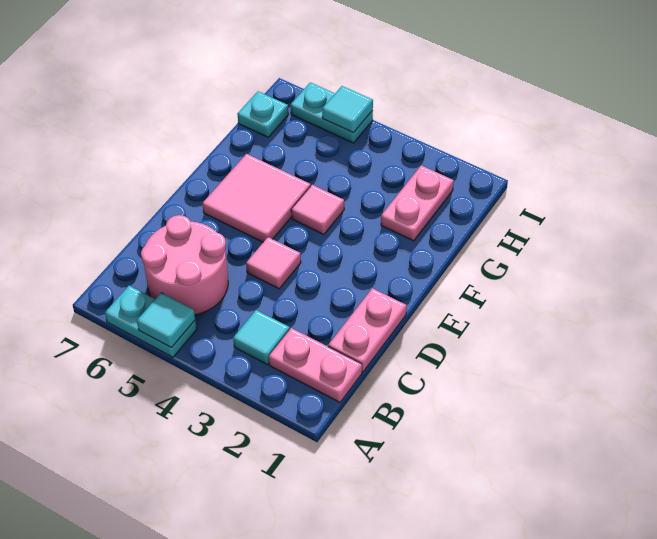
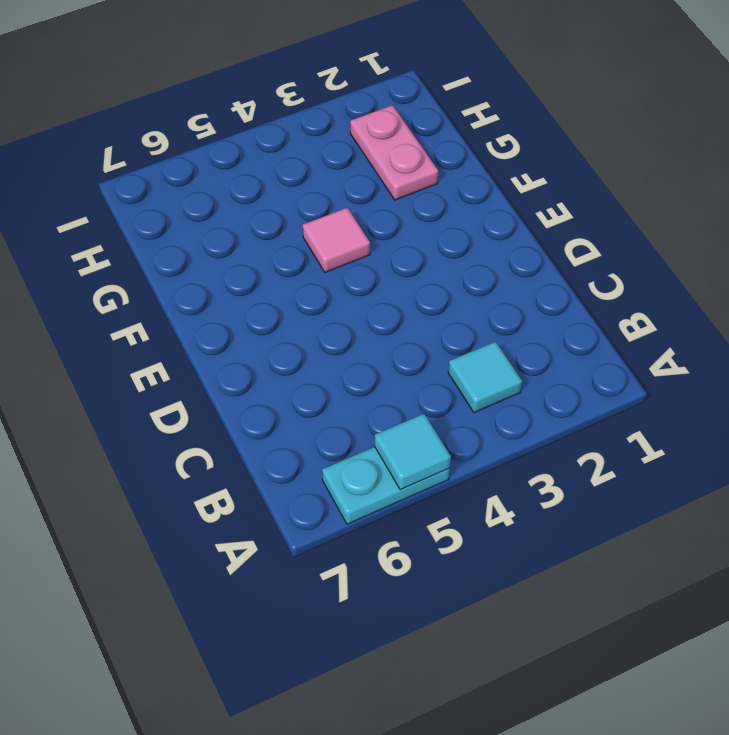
none -> pink 1x2 plate [269,328,362,402]
none -> pink 2x2 round brick [141,215,228,315]
none -> pink 1x2 plate [328,288,407,372]

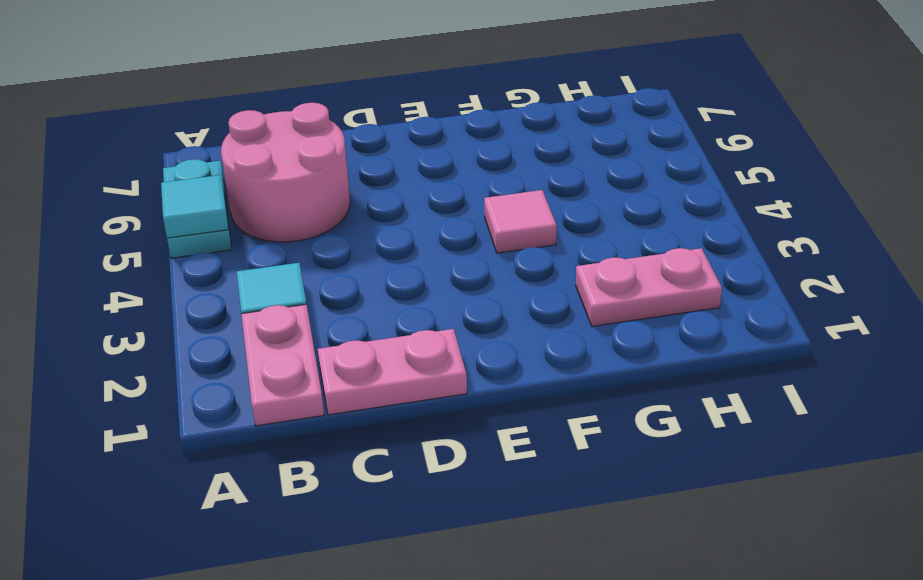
none -> pink 1x1 tile [246,237,301,289]
none -> pink 2x2 tile [202,154,311,242]
none -> cyan 1x1 plate [238,91,288,137]

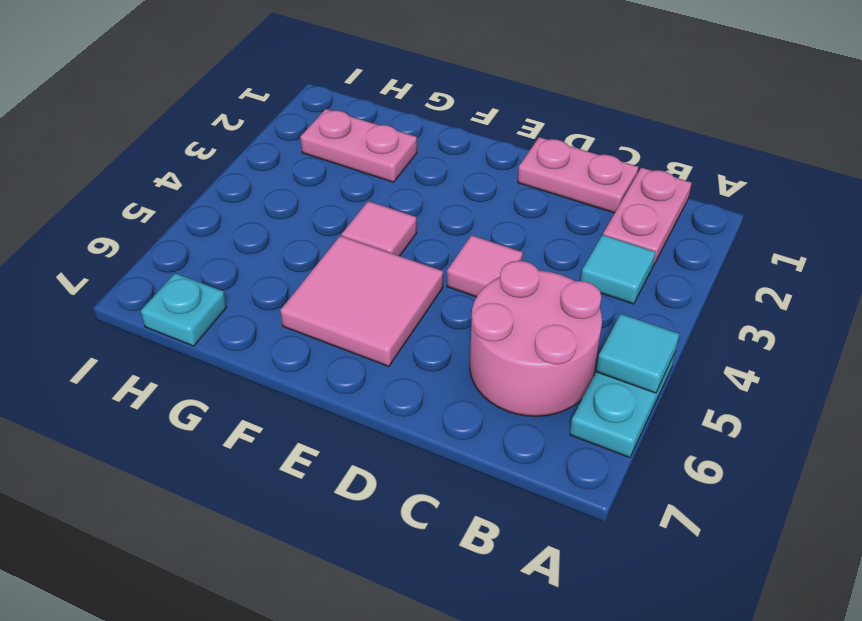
none -> cyan 1x2 plate [290,82,373,143]
none -> cyan 1x1 tile [322,86,373,133]

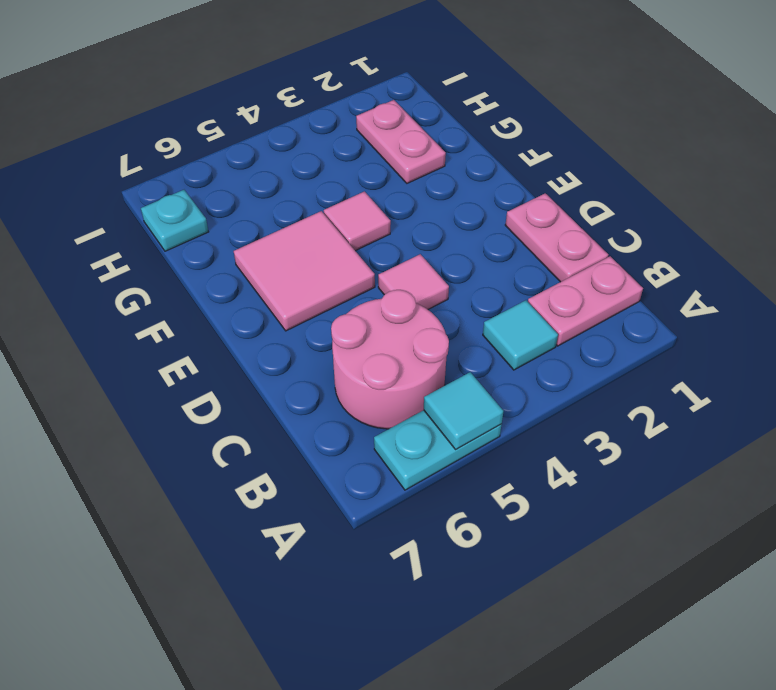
none -> cyan 1x2 plate [290,82,373,143]
none -> cyan 1x1 tile [322,86,373,133]

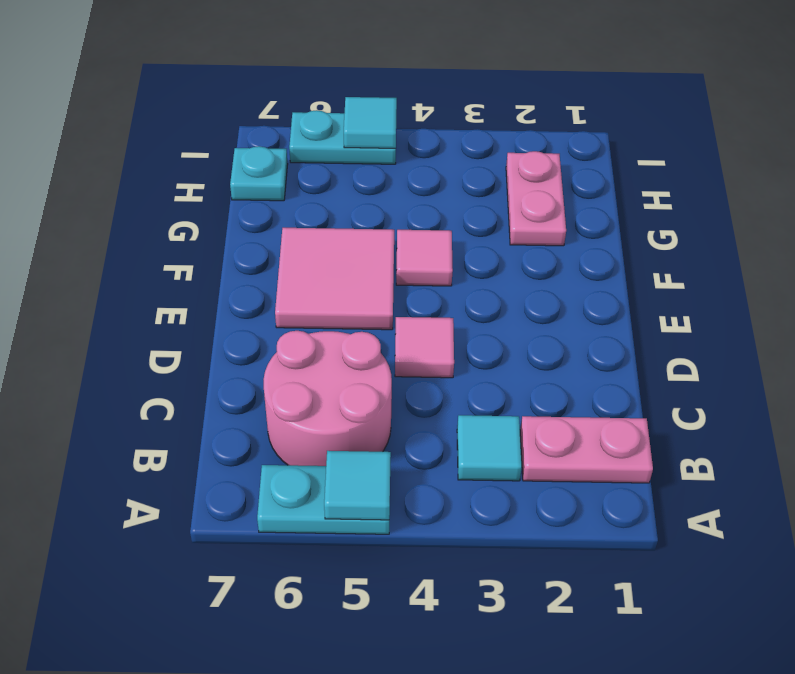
none -> pink 1x2 plate [328,288,407,372]

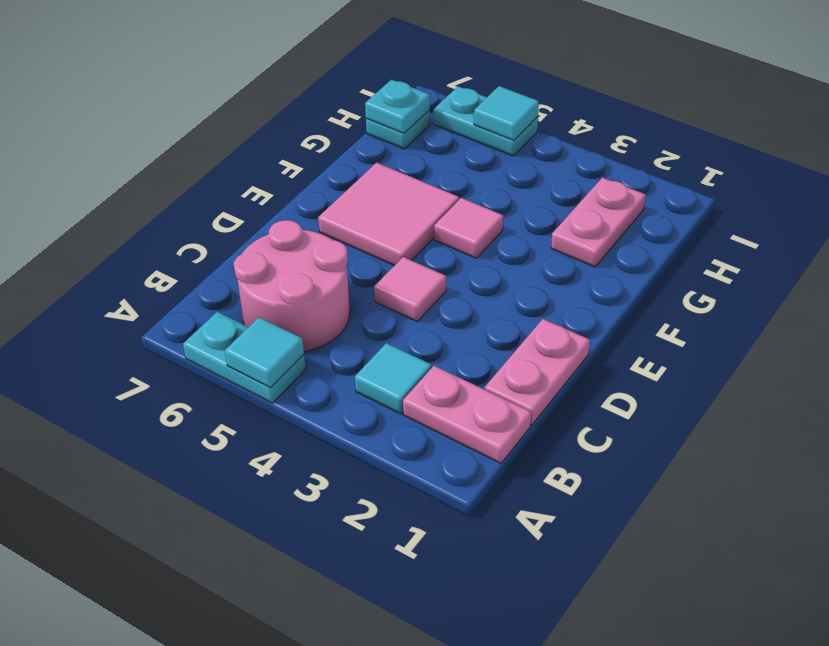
cyan 1x1 plate [365,80,430,133] -> none

